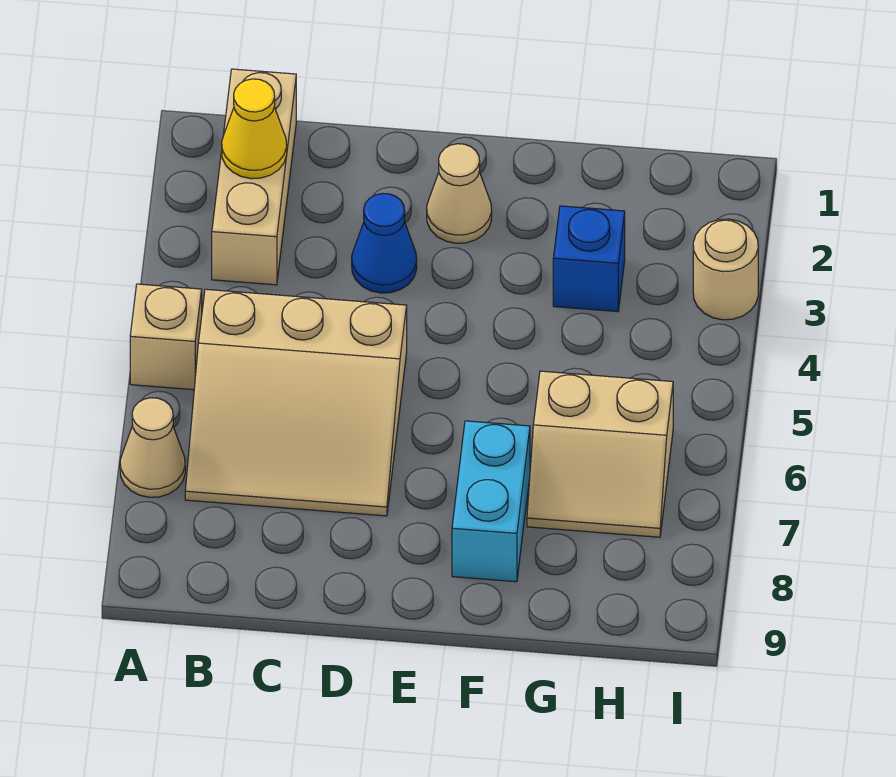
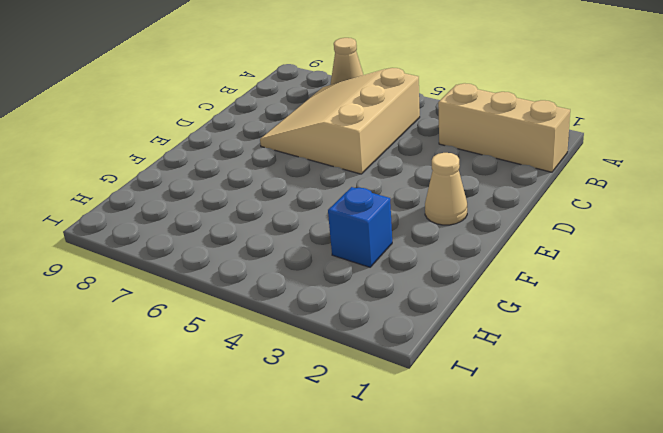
none -> tan 1x1 brick [130,284,202,390]
none -> blue 1x1 cone [352,193,417,293]

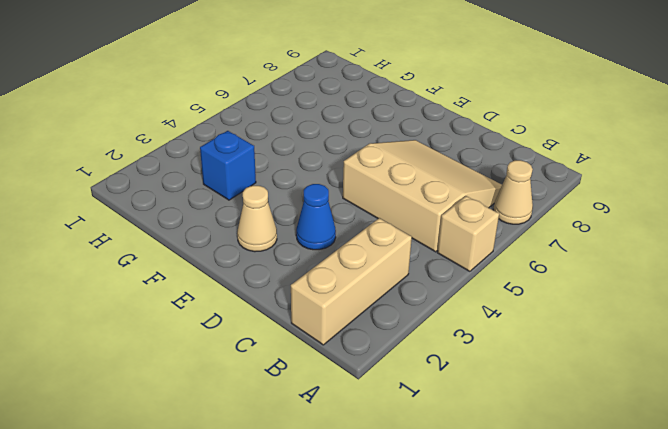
none -> cyan 1x2 brick [452,421,530,582]
none -> tan 2x2 slope [527,371,673,537]

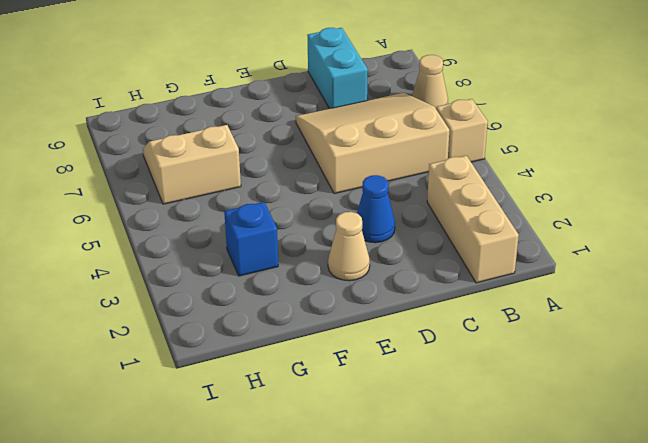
cyan 1x2 brick [307,28,368,109] -> cyan 1x2 brick moved to [452,421,530,582]
none -> tan 1x1 round brick [693,219,758,320]
none -> yellow 1x1 cone [222,79,287,179]

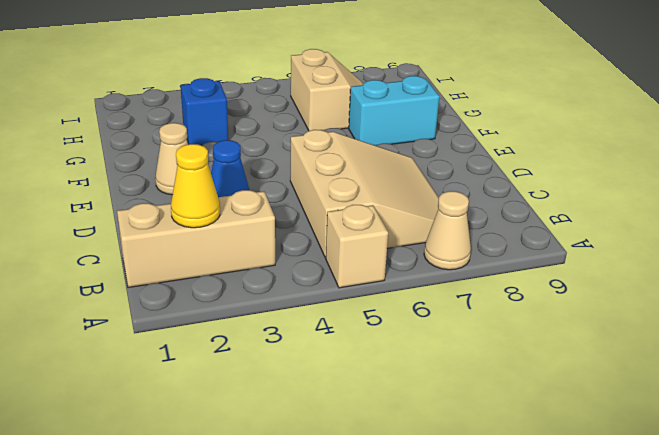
none -> tan 1x1 round brick [693,219,758,320]

